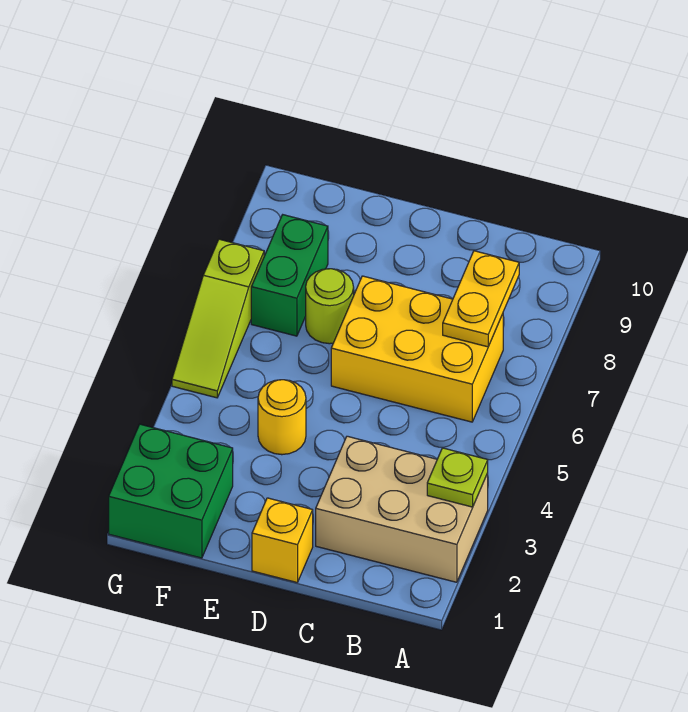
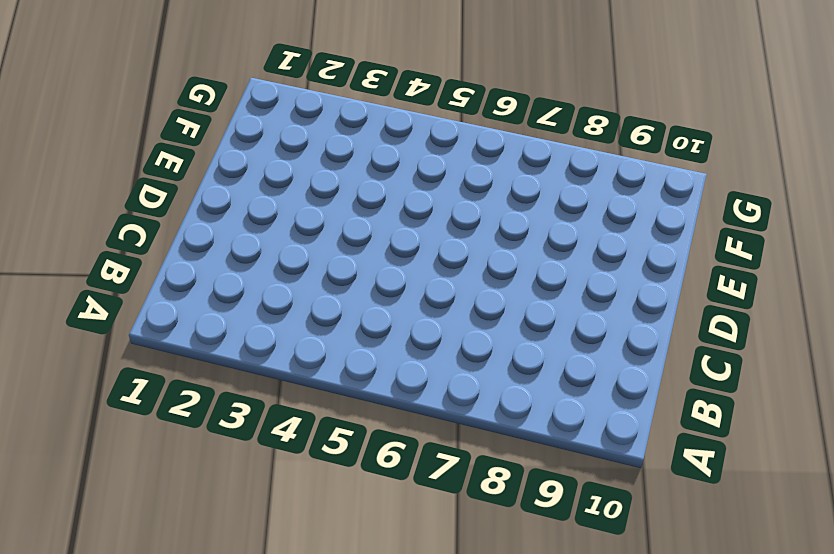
none -> tan 2x3 brick [316,436,488,582]
none -> yellow 2x3 brick [331,276,503,422]

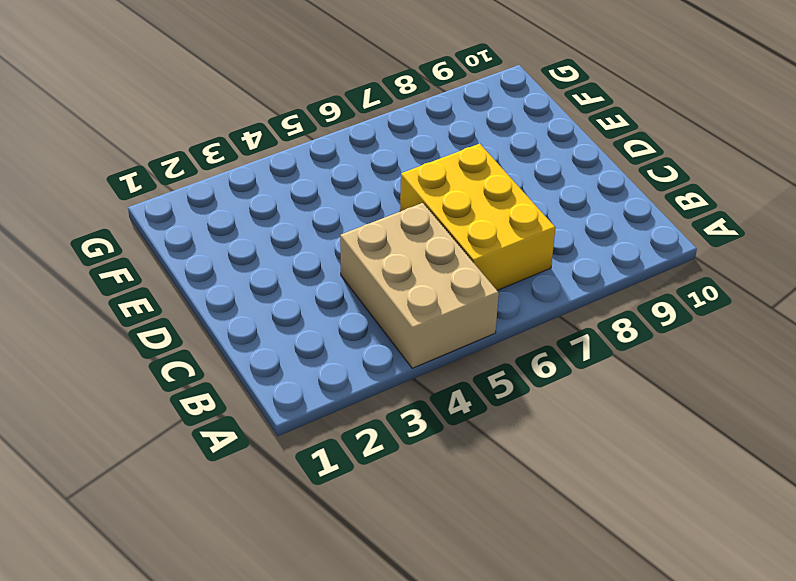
tan 2x3 brick [340,203,499,368] -> tan 2x3 brick moved to [316,436,488,582]
none -> yellow 1x1 brick [252,498,313,582]
none -> yellow 1x1 round brick [258,380,306,455]

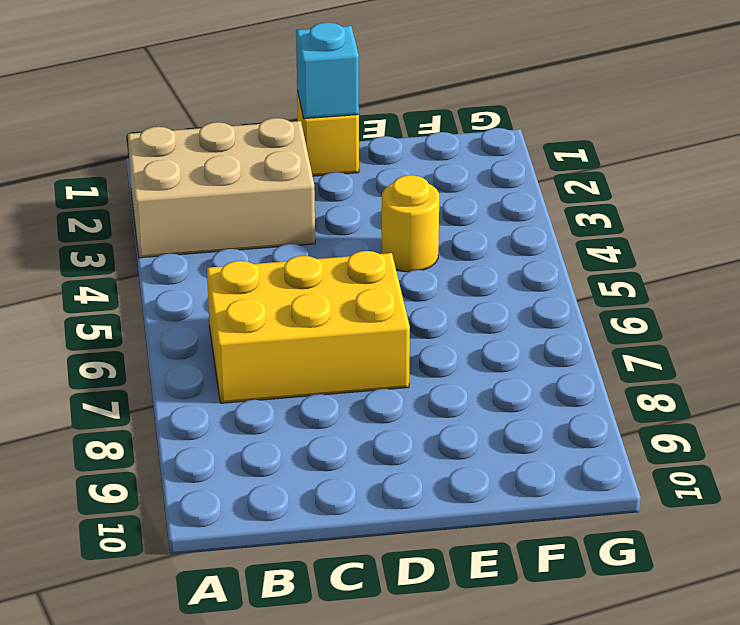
cyan 1x1 brick [296,22,359,119] -> none
none -> lime 1x1 round brick [306,269,354,344]
none -> green 2x2 brick [109,424,233,558]

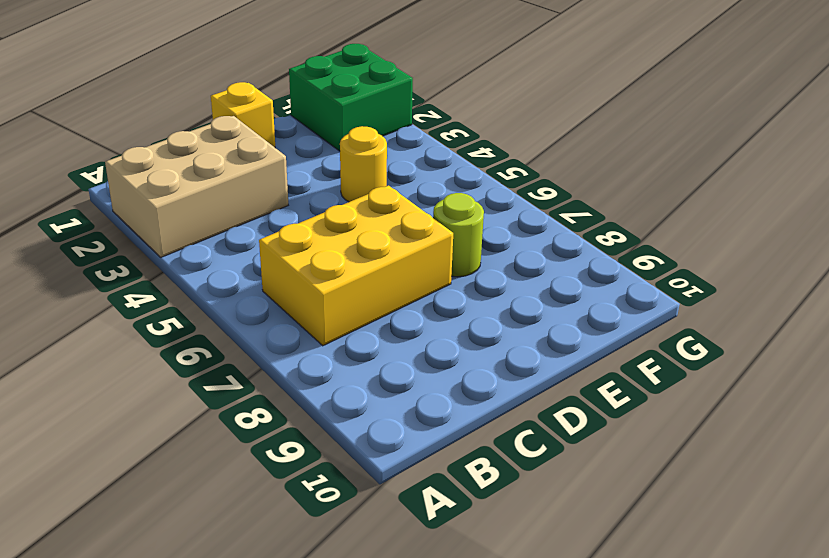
none -> green 1x2 brick [251,215,328,336]
none -> lime 1x3 slope [172,239,265,398]

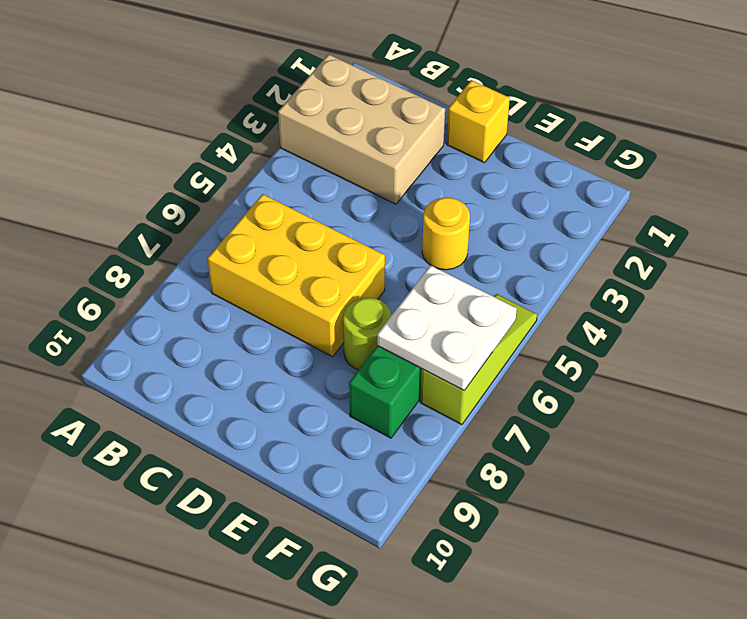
white 2x2 plate [377,265,517,390] -> none
none -> green 2x2 brick [109,424,233,558]
none -> lime 1x1 plate [427,448,488,507]

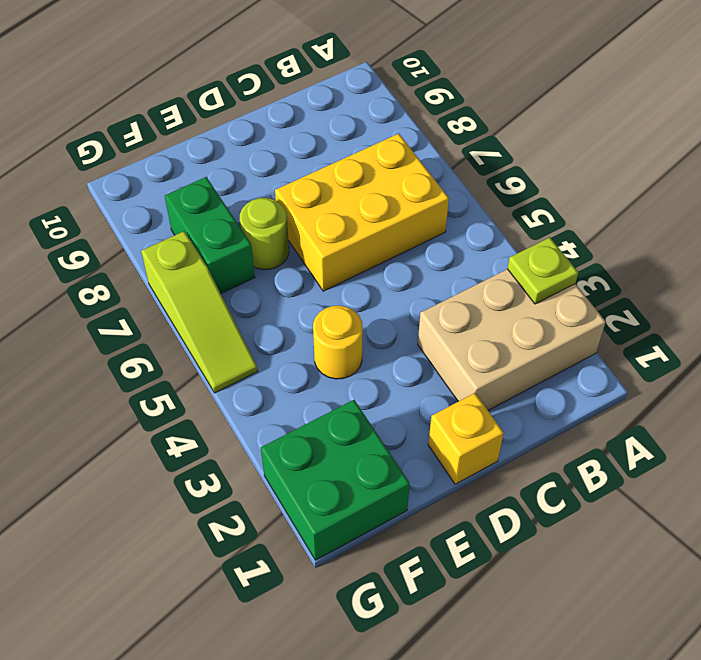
none -> yellow 1x2 plate [443,251,519,347]

